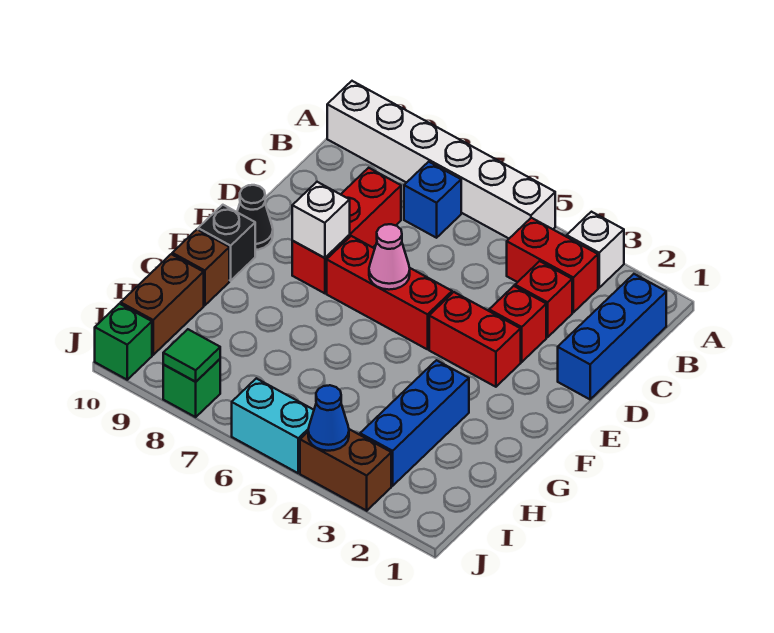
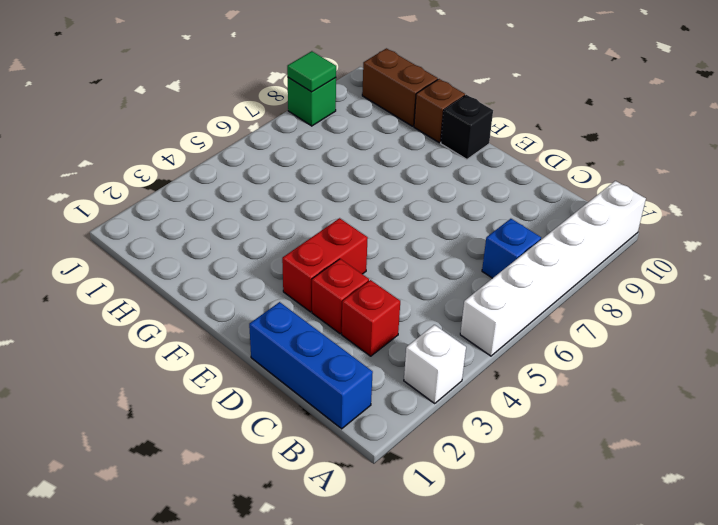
none -> red 1x2 brick [507,218,598,312]
none -> red 1x3 brick [292,168,401,293]
none -> red 1x3 brick [327,236,452,349]

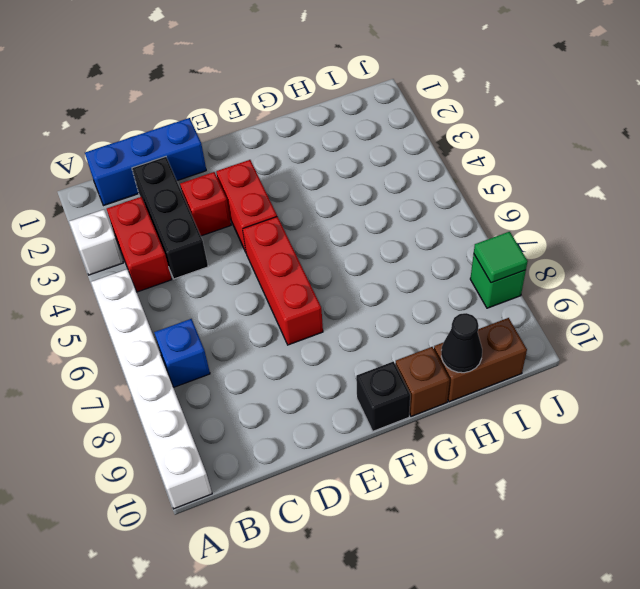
black 1x3 brick [132,157,208,279] -> red 1x1 brick [515,261,572,337]
black 1x1 cone [441,313,482,373] -> black 1x1 cone moved to [237,185,273,250]
none -> red 1x3 brick [292,168,401,293]
none -> blue 1x3 brick [360,360,469,486]
none -> brown 1x2 brick [300,429,391,511]

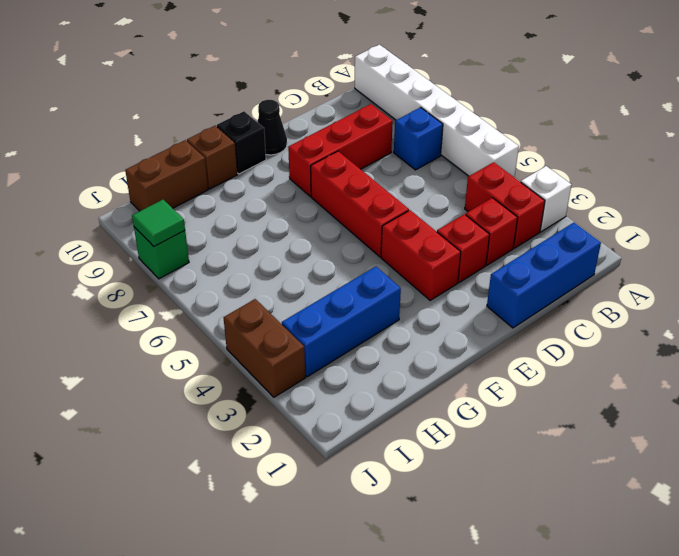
none -> cyan 1x2 brick [232,378,314,473]
none -> green 1x1 brick [95,304,152,380]
none -> pink 1x1 cone [369,224,410,290]

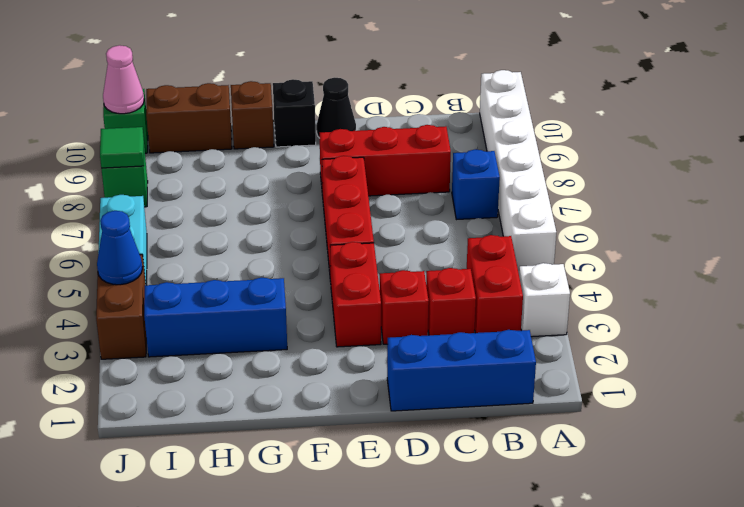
pink 1x1 cone [103,45,144,114] -> pink 1x1 cone moved to [369,224,410,290]
none -> white 1x1 brick [292,182,350,258]

